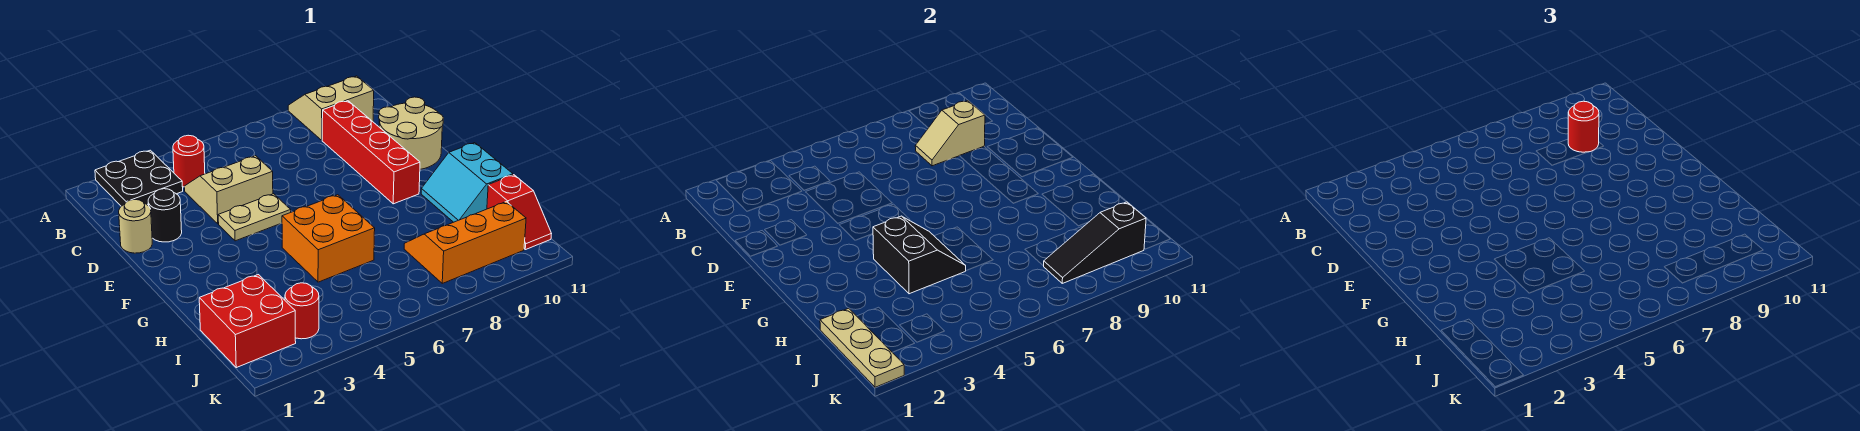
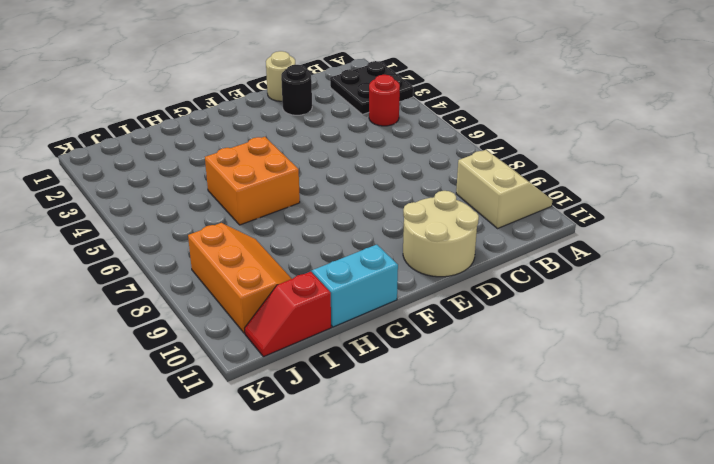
none -> tan 2x2 slope [185,156,273,224]
none -> red 1x4 brick [322,101,420,204]
none -> tan 1x2 plate [218,194,291,241]

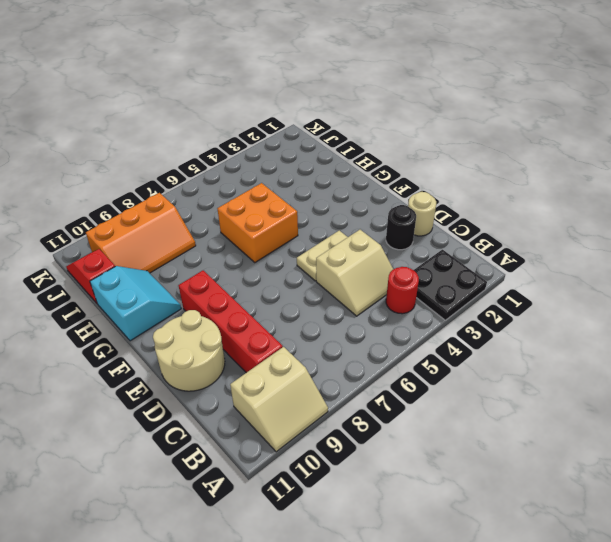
none -> red 2x2 brick [199,275,296,368]
none -> red 1x1 round brick [285,283,319,339]
none -> tan 1x2 slope [915,101,985,166]

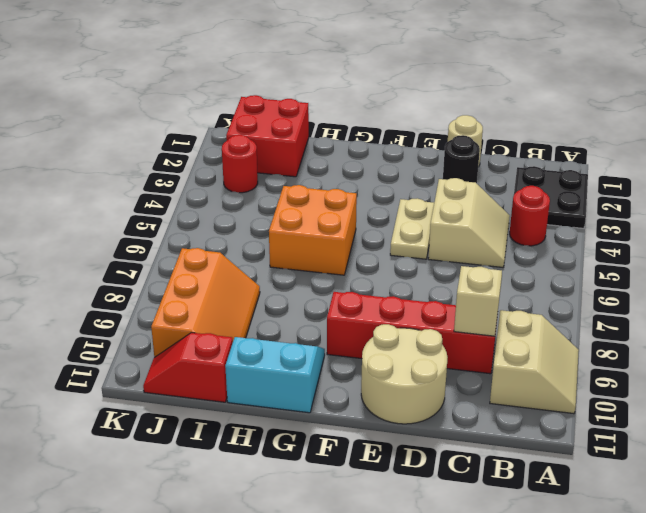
none -> black 2x2 slope [873,216,966,294]
none -> tan 1x3 plate [820,308,904,387]
none -> black 1x3 slope [1044,202,1146,283]

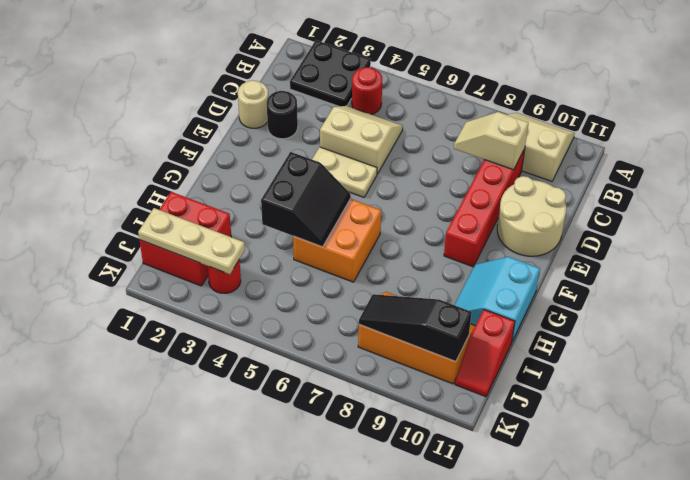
tan 1x3 plate [138,208,245,274] -> tan 1x3 plate turned to [820,308,904,387]
none -> red 1x1 round brick [1568,101,1599,152]

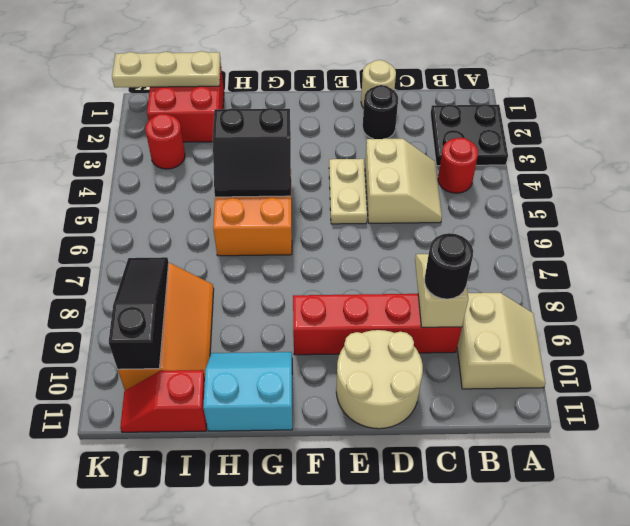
black 1x1 round brick [424,233,473,299] -> red 1x1 round brick [1568,101,1599,152]

